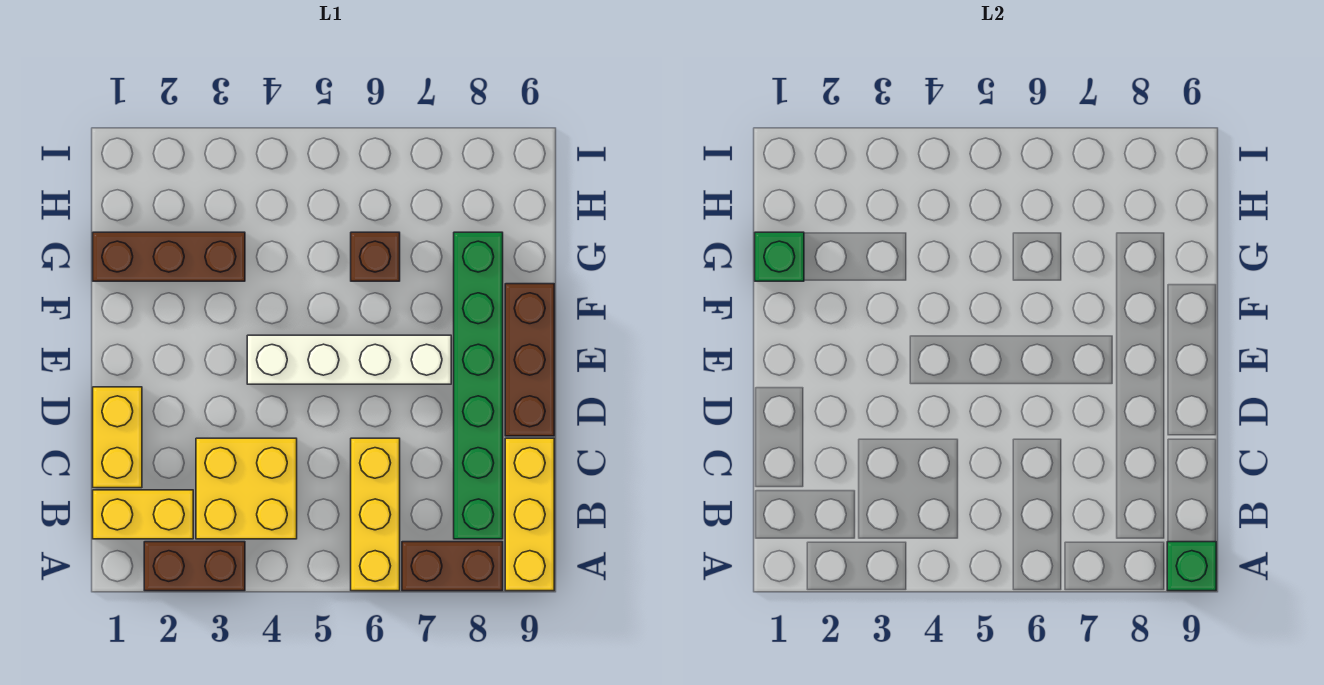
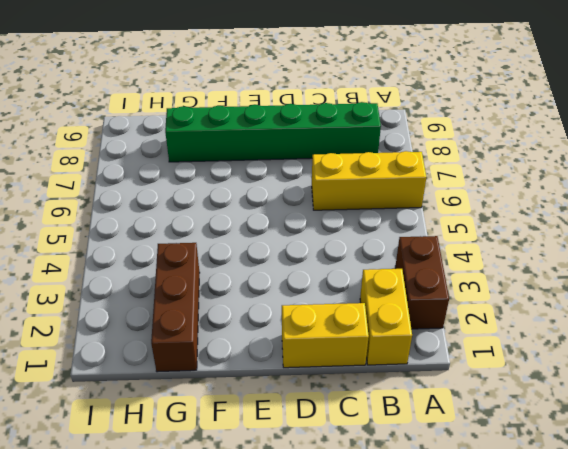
none -> brown 1x2 brick [402,542,503,591]
none -> yellow 1x3 brick [505,438,554,591]
none -> yellow 2x2 brick [196,438,297,539]

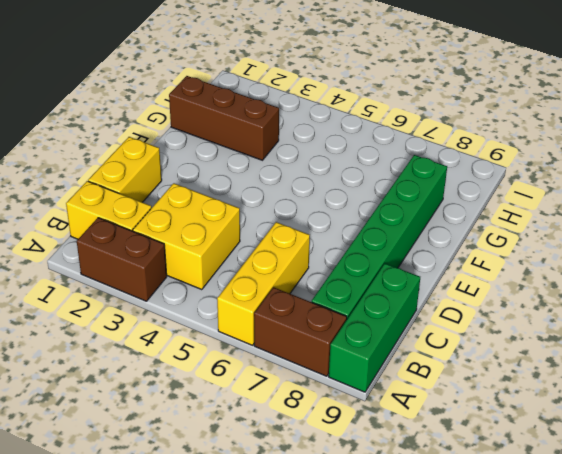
green 1x3 brick [329,263,420,392] -> yellow 1x3 brick [505,438,554,591]
none -> brown 1x3 brick [505,284,554,436]
none -> white 1x4 brick [247,335,451,384]
none -> brown 1x1 brick [351,232,400,281]

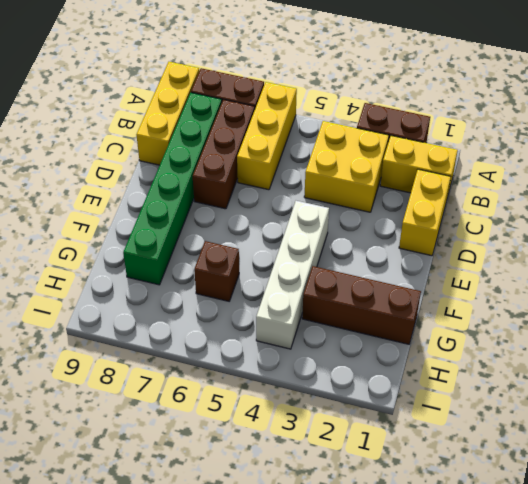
brown 1x3 brick [193,100,255,209] -> brown 1x3 brick moved to [505,284,554,436]
white 1x4 brick [256,201,329,349] -> white 1x4 brick turned to [247,335,451,384]
none -> green 1x1 brick [1167,542,1216,591]
none -> green 1x1 brick [755,232,804,281]

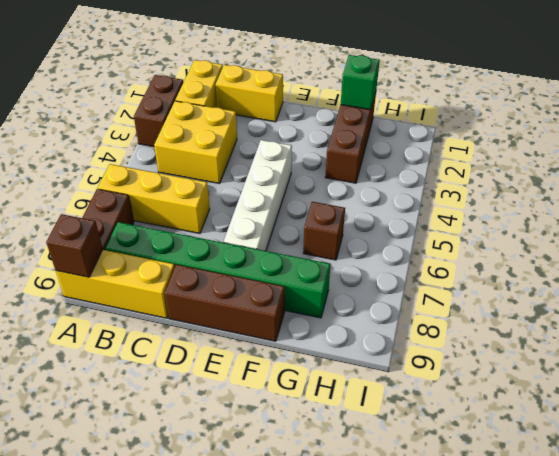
brown 1x1 brick [46,214,103,277] -> green 1x1 brick [1167,542,1216,591]

